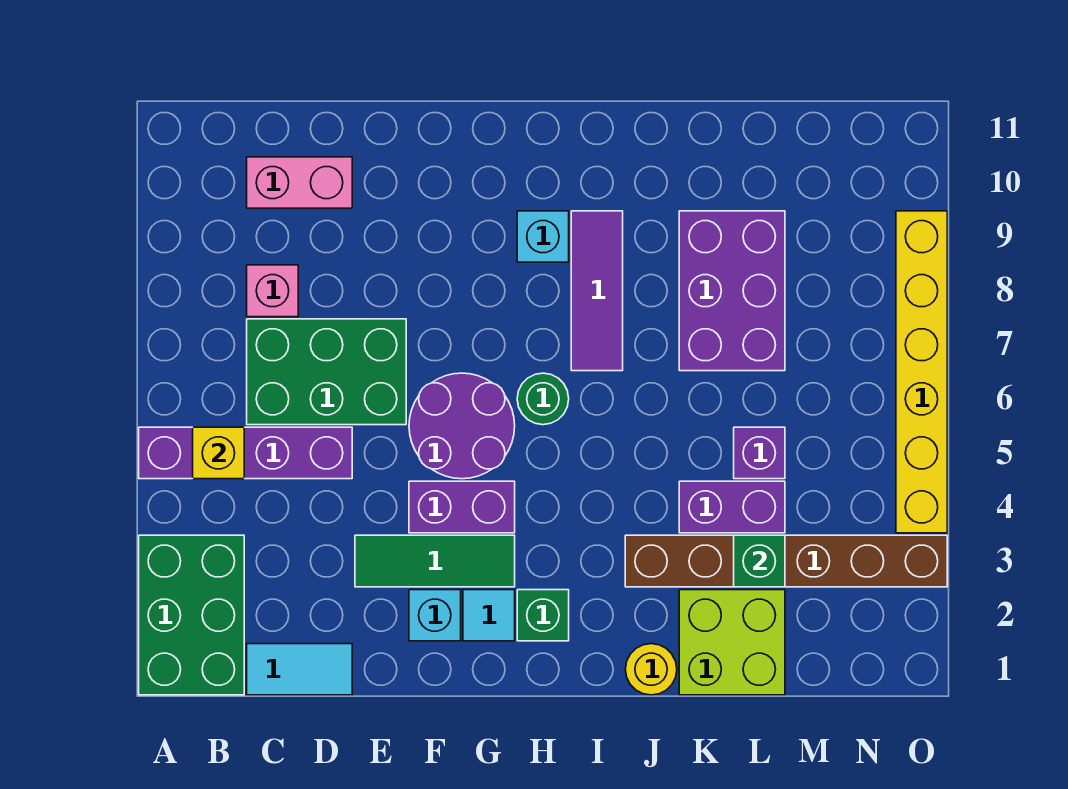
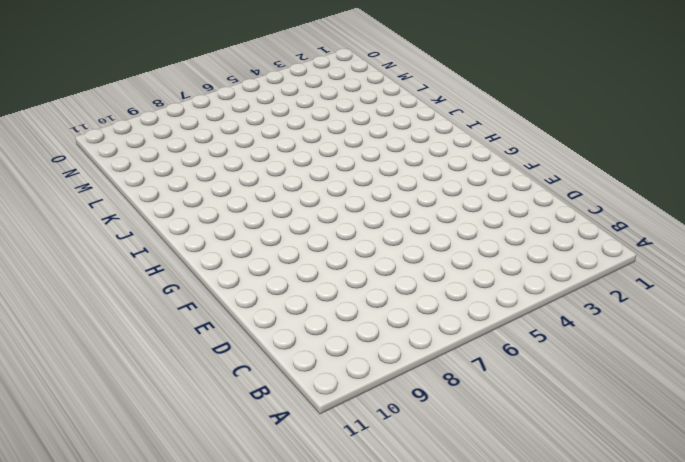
none -> green 2x3 brick [139,535,244,695]
none -> purple 1x4 brick [139,427,352,479]
none -> cyan 1x2 tile [247,644,352,695]

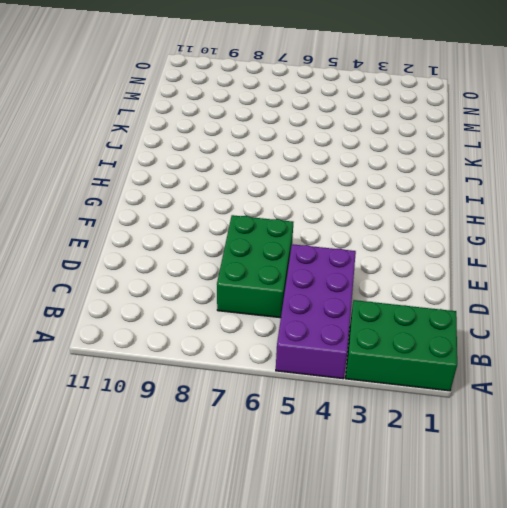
purple 2x4 brick [276,244,356,379] -> purple 1x4 brick [139,427,352,479]
none -> cyan 1x2 tile [247,644,352,695]
none -> pink 1x1 brick [247,265,298,317]
none -> pink 1x2 brick [247,157,352,208]

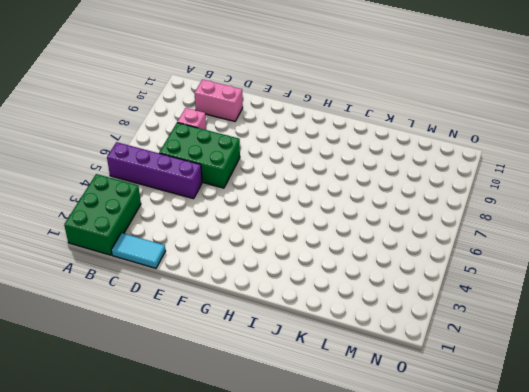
none -> green 1x3 tile [355,535,515,587]
none -> cyan 1x1 brick [409,590,461,641]
none -> purple 1x2 brick [409,481,515,533]

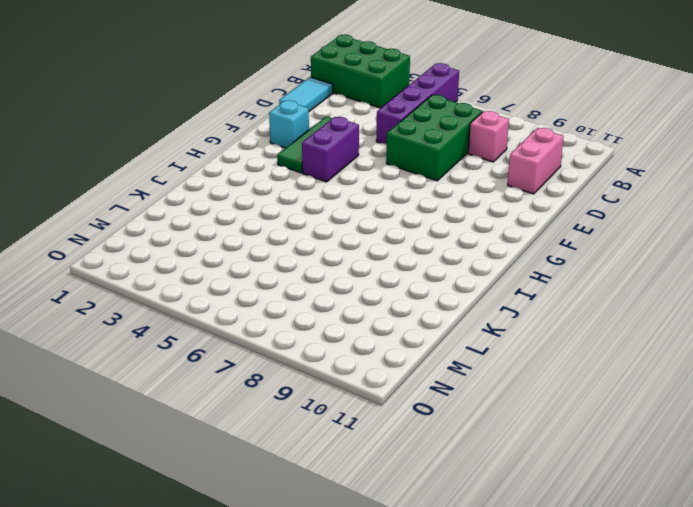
none -> purple 2x2 round brick [409,373,515,479]
none -> cyan 1x1 tile [463,590,515,641]
none -> green 1x1 brick [517,590,569,641]

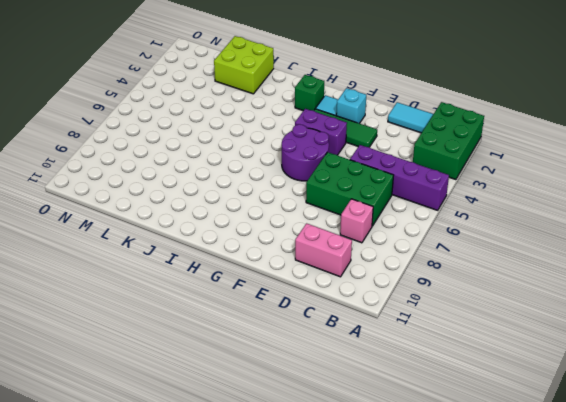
none -> green 1x1 round brick [517,373,569,425]
none -> cyan 1x1 brick [517,211,569,262]
none -> purple 1x3 tile [571,211,623,371]

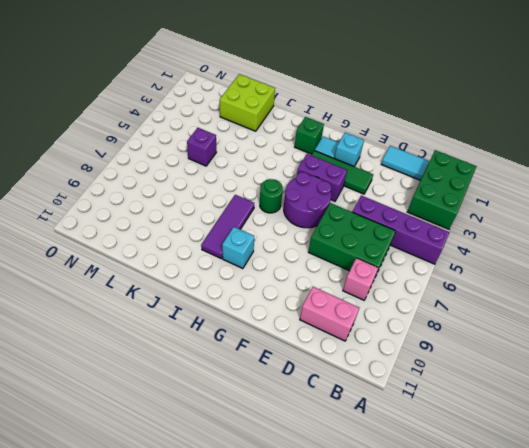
none -> yellow 1x1 round brick [625,644,677,695]
none -> brown 1x6 brick [625,535,947,587]
none -> purple 1x2 brick [679,481,785,533]

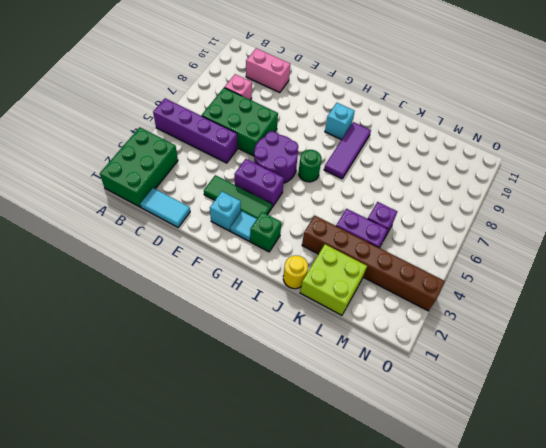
none -> purple 2x3 brick [679,211,785,371]
none -> yellow 1x6 brick [896,211,947,533]
none -> yellow 1x1 brick [193,427,244,479]

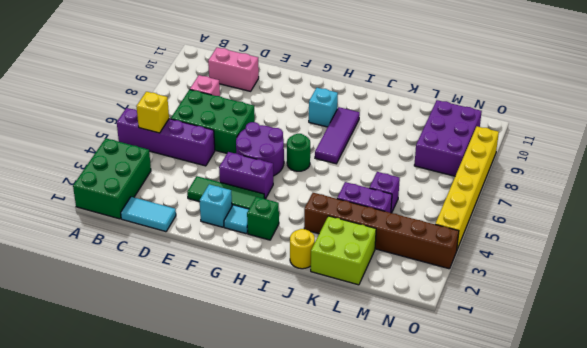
purple 2x3 brick [414,100,482,176] -> purple 2x3 brick moved to [679,211,785,371]
none -> green 1x1 brick [734,535,785,587]

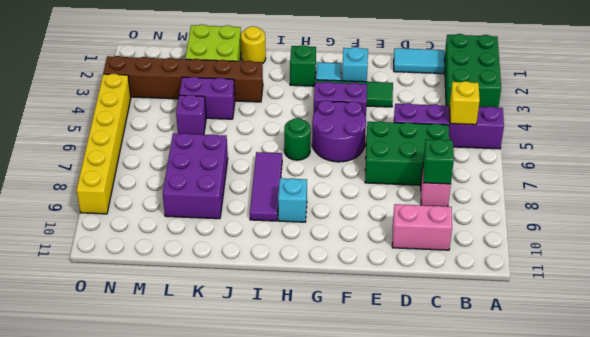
green 1x1 brick [423,139,454,184] -> green 1x1 brick moved to [734,535,785,587]

